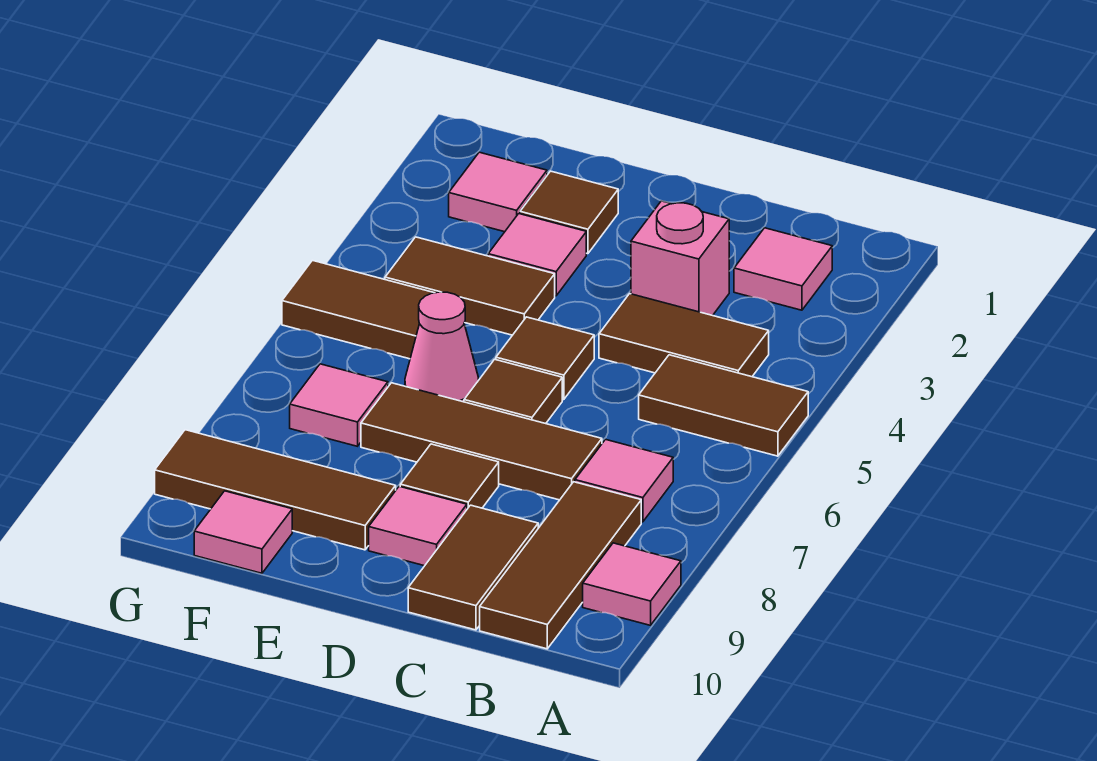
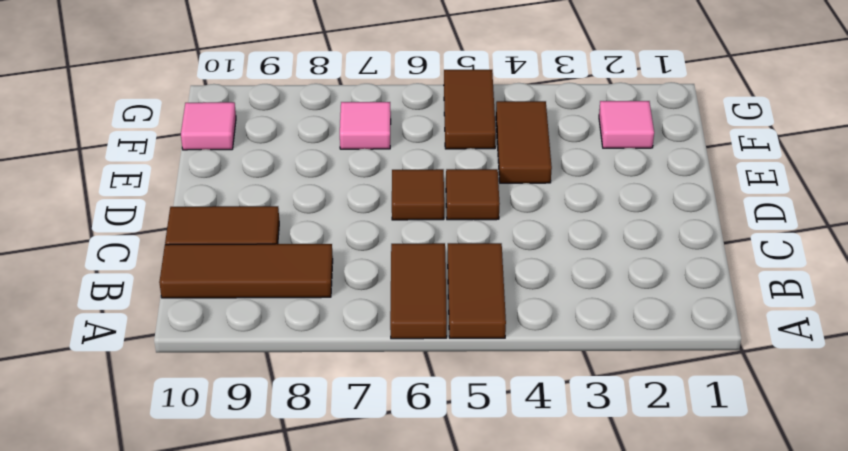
brown 1x2 tile [390,243,447,339] -> brown 1x2 tile moved to [599,294,769,377]
none -> pink 1x1 tile [583,543,681,625]
none -> pink 1x1 tile [734,228,832,310]
none -> pink 1x1 tile [575,440,673,522]

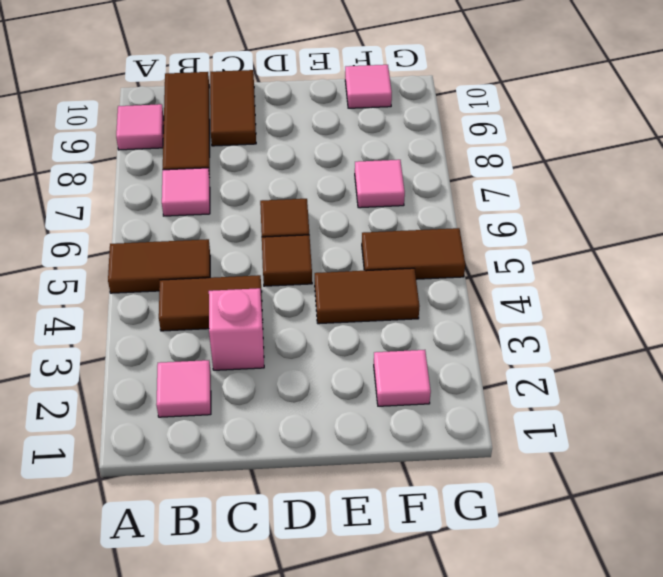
none -> brown 1x3 tile [361,383,602,500]
none -> brown 1x1 tile [400,444,499,509]
none -> pink 1x1 tile [369,486,467,566]

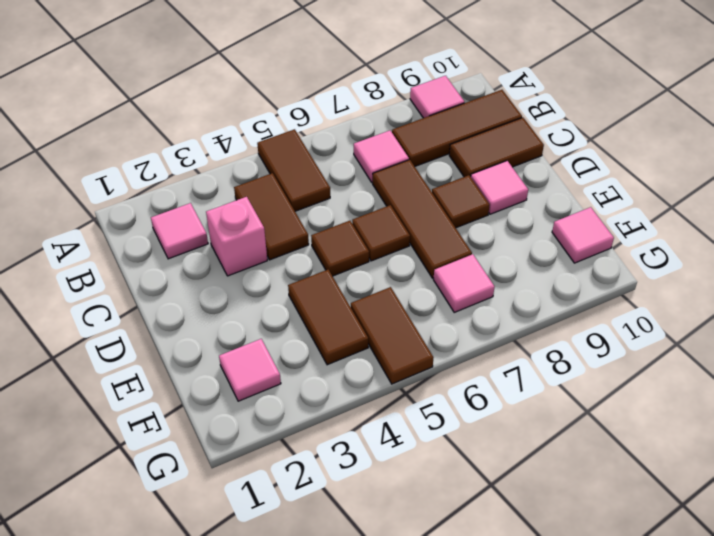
none -> brown 1x1 tile [520,171,618,254]
none -> pink 1x1 tile [488,214,586,296]
none -> pink 1x1 cone [405,292,479,402]

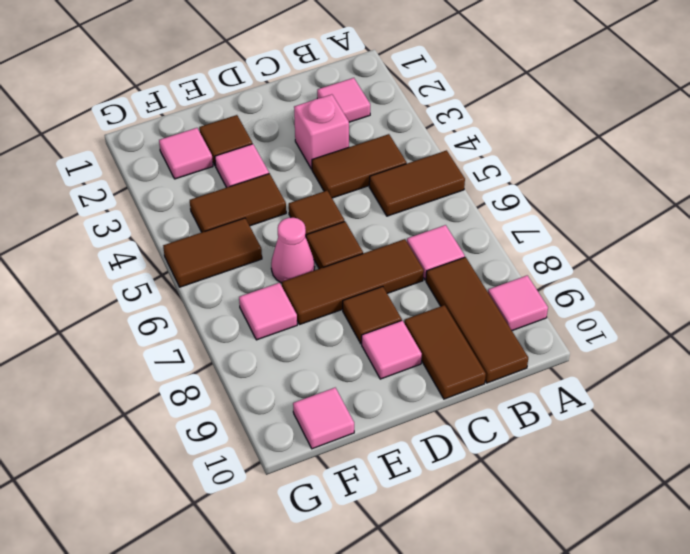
none -> brown 1x3 tile [155,430,396,550]

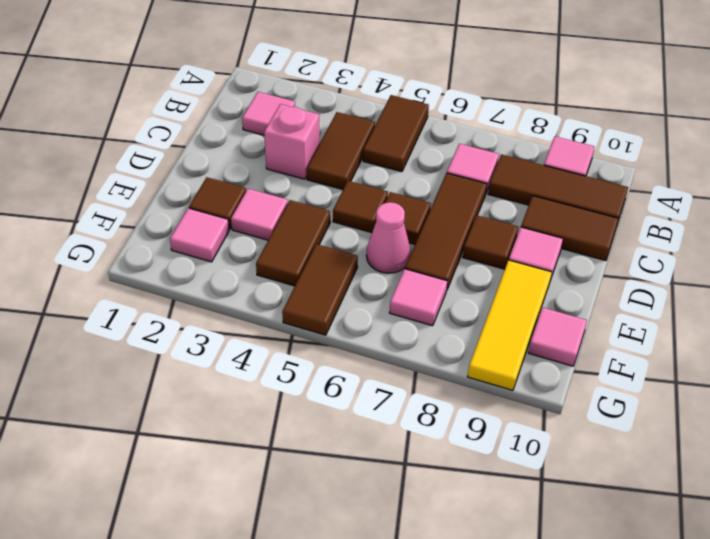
yellow 1x3 tile [468,260,552,390] -> brown 1x3 tile [155,430,396,550]

